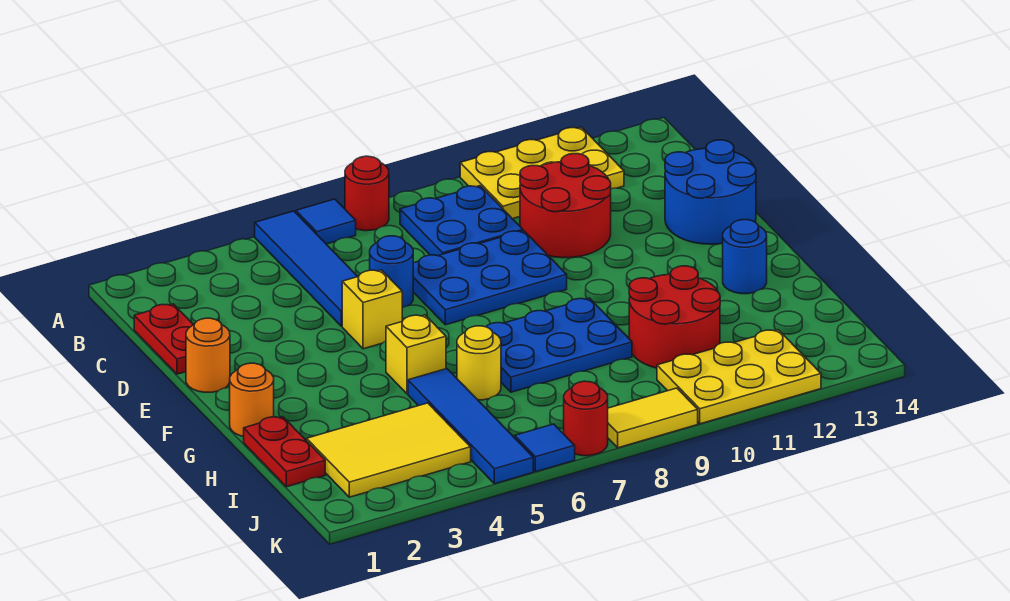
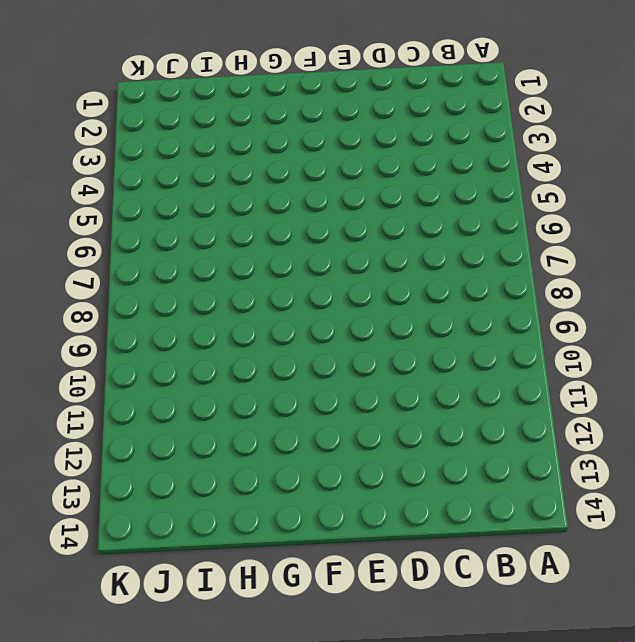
none -> blue 1x4 tile [255,211,358,326]
none -> blue 1x1 tile [296,199,356,244]
none -> red 1x1 round brick [345,156,389,231]

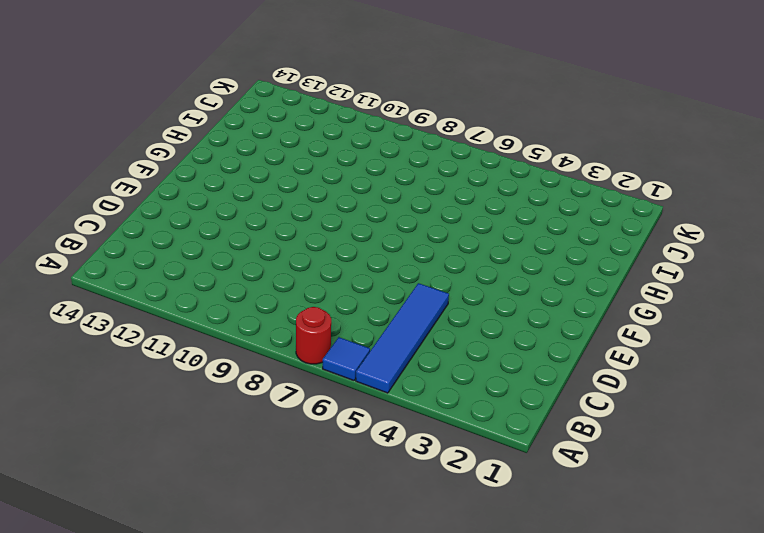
none -> yellow 2x3 plate [460,127,624,219]
none -> blue 2x2 plate [400,186,523,256]
none -> red 1x2 plate [134,304,193,374]

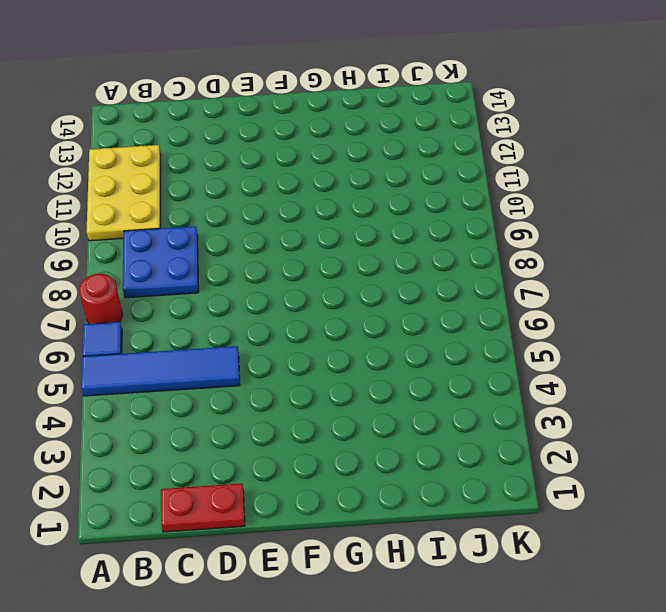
none -> red 2x2 round brick [520,154,611,258]
none -> blue 1x1 round brick [370,236,413,308]
none -> blue 2x3 plate [413,231,567,325]

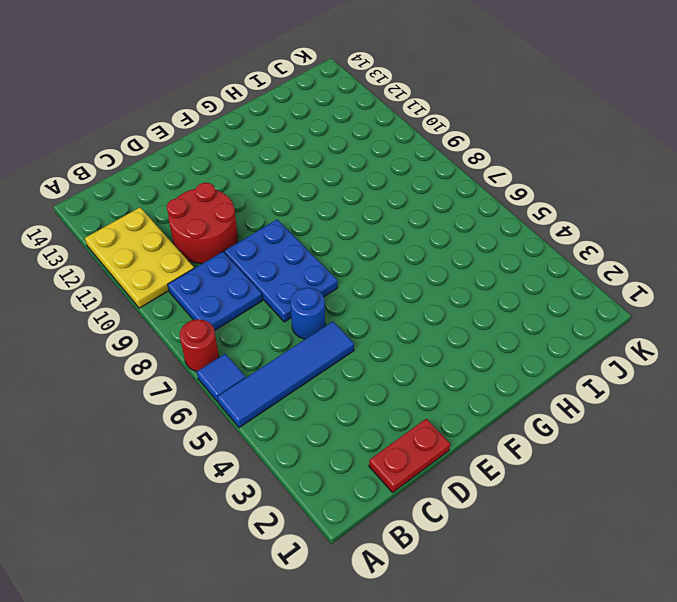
none -> blue 2x2 round brick [665,140,756,244]
none -> orange 1x1 round brick [186,318,230,392]
none -> yellow 1x1 brick [342,270,402,349]

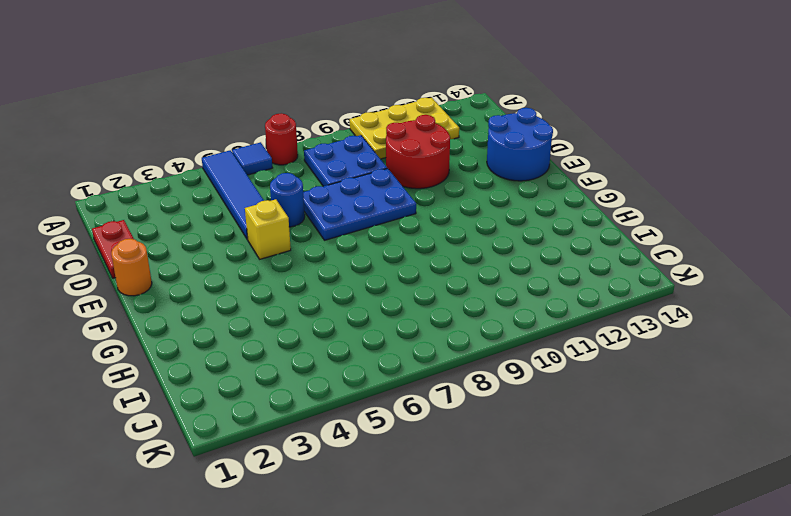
none -> orange 1x1 round brick [230,363,274,437]
none -> yellow 1x1 brick [386,315,446,394]
none -> blue 2x3 plate [486,298,632,392]

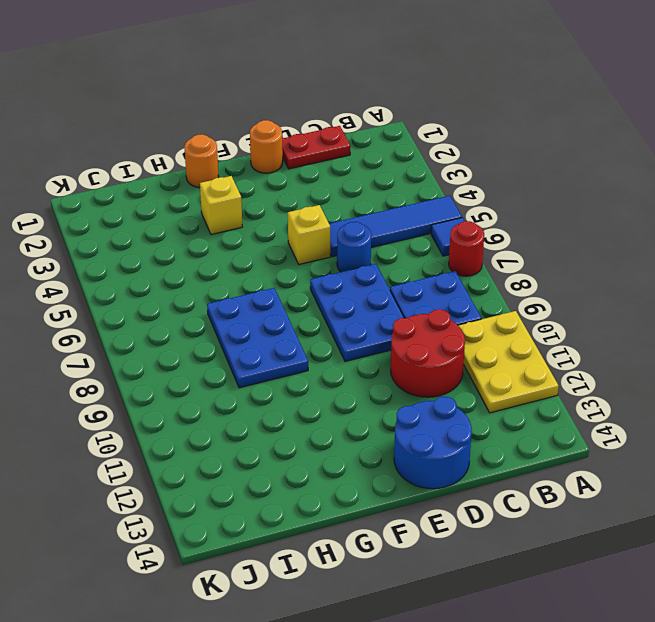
yellow 1x1 brick [200,176,242,234] -> yellow 1x1 brick moved to [386,315,446,394]
none -> blue 1x1 round brick [722,220,767,294]
none -> red 1x2 plate [244,417,325,487]
none -> blue 1x4 tile [408,369,533,484]

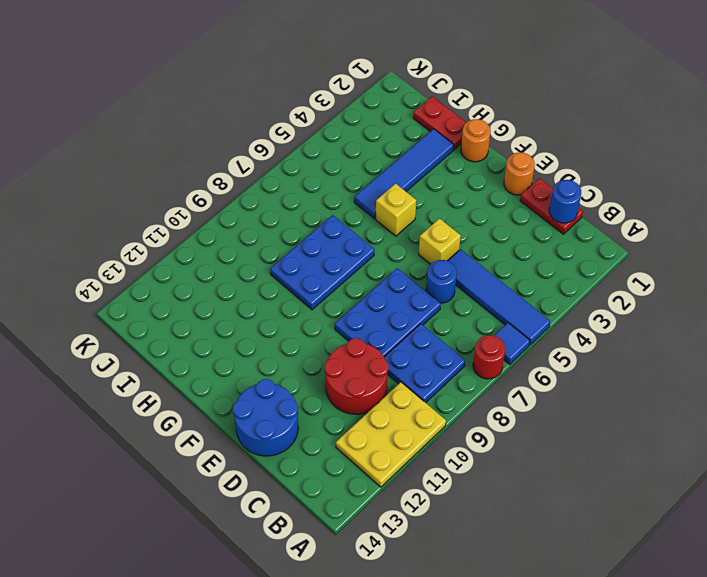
blue 1x1 round brick [549,180,581,223] -> blue 1x1 round brick moved to [722,220,767,294]
blue 1x4 tile [354,129,454,219] -> blue 1x4 tile turned to [408,369,533,484]
none -> yellow 1x1 round brick [457,326,501,400]
none -> red 2x2 round brick [629,266,720,368]
none -> yellow 2x3 tile [307,403,471,497]

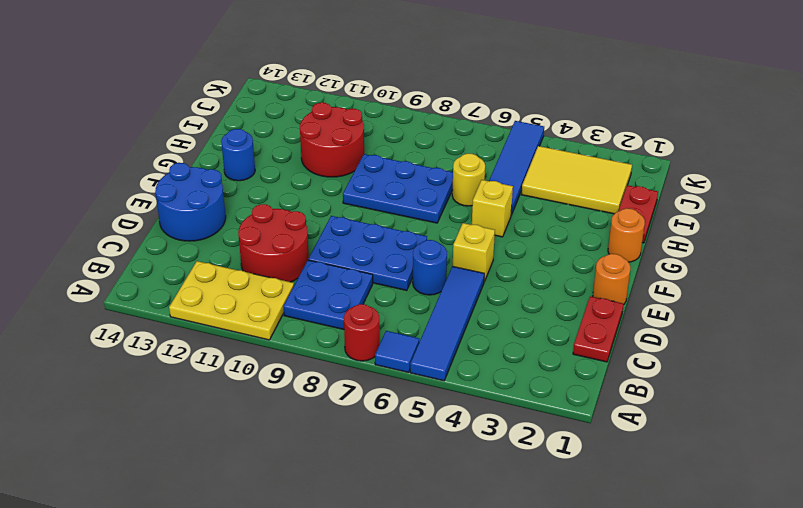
none -> yellow 2x3 plate [657,330,821,424]
none -> blue 1x1 tile [515,424,575,472]
none -> red 1x1 round brick [564,381,608,456]

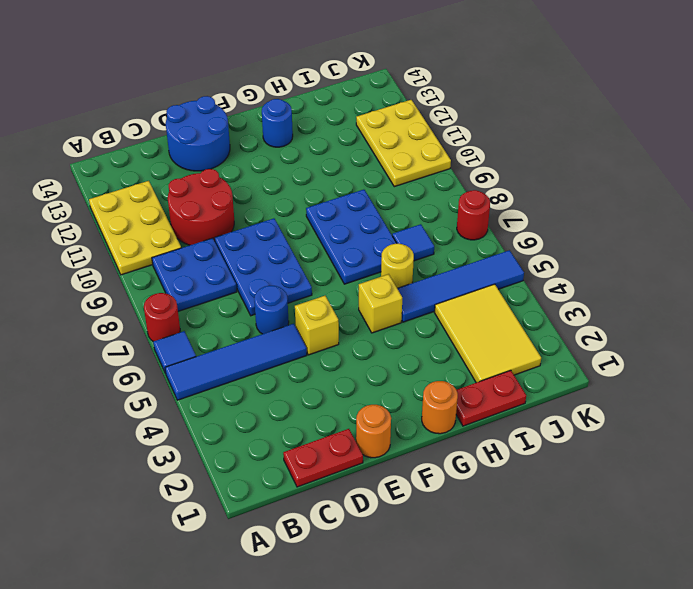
blue 1x1 tile [392,224,434,261] -> blue 1x1 tile moved to [515,424,575,472]
none -> red 2x2 round brick [629,266,720,368]
none -> yellow 1x2 tile [608,388,698,448]

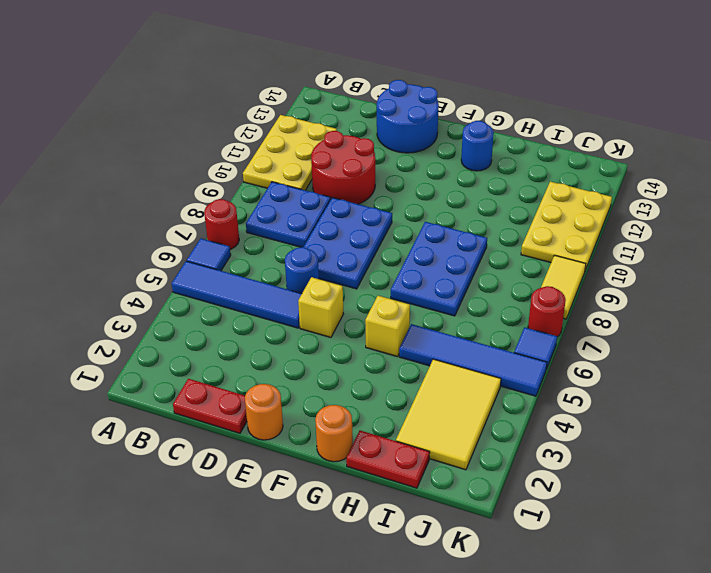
none -> yellow 1x1 round brick [457,326,501,400]
none -> red 2x2 round brick [629,266,720,368]

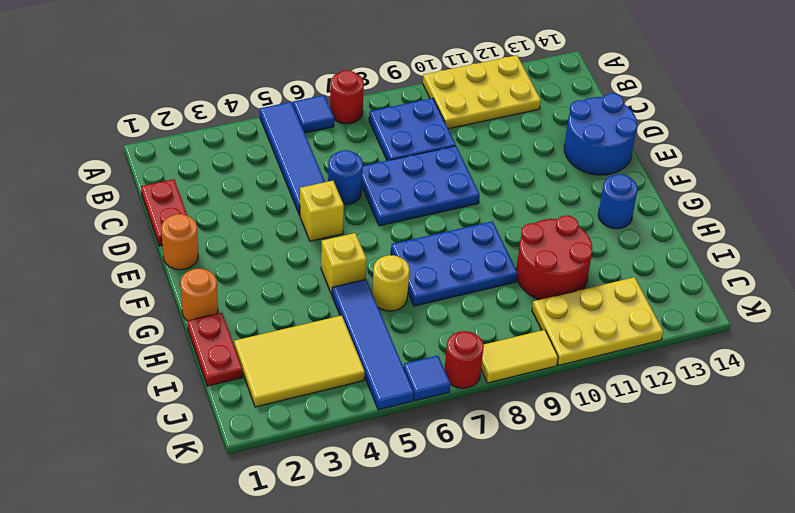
none -> red 2x2 round brick [520,154,611,258]

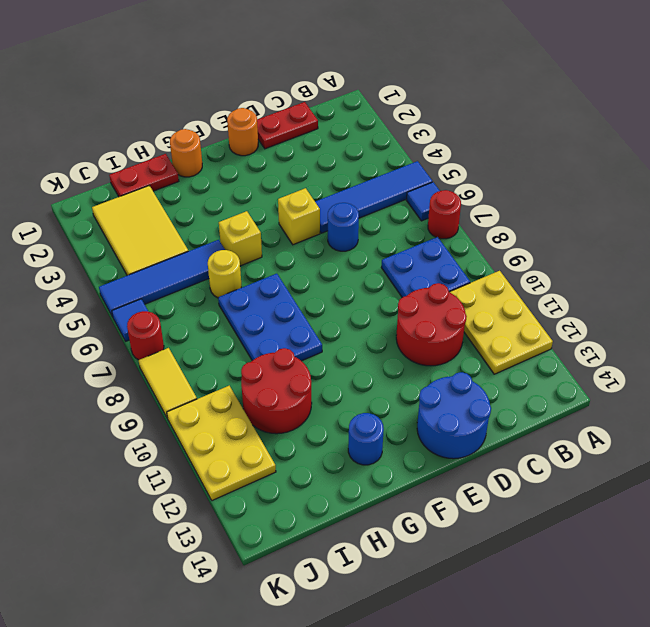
none -> blue 2x3 plate [413,231,567,325]

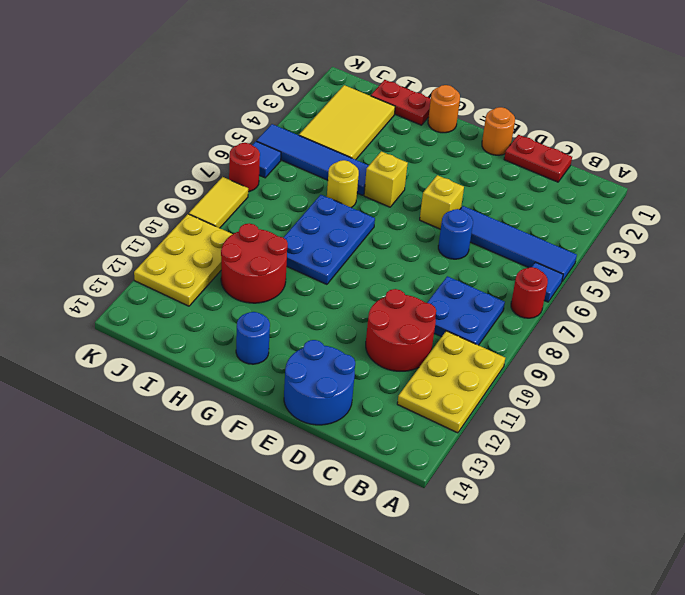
none -> blue 2x3 plate [413,231,567,325]

